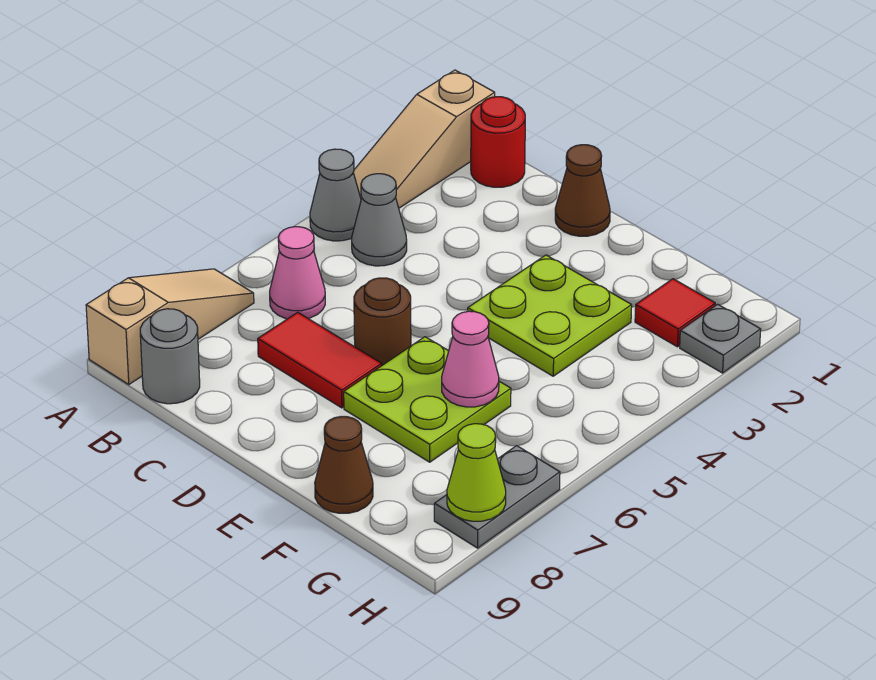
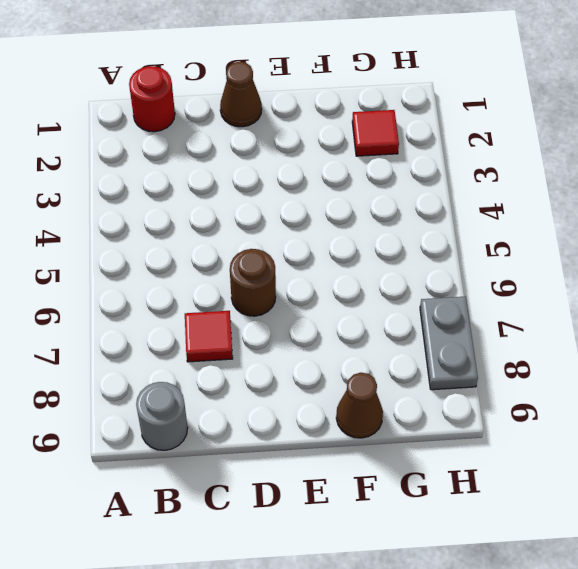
red 1x1 tile [185,311,233,362] -> red 1x2 tile [258,312,382,408]
none -> tan 1x3 slope [353,70,495,208]
none -> grey 1x1 cone [310,149,361,241]
none -> tan 1x3 slope [86,269,254,384]

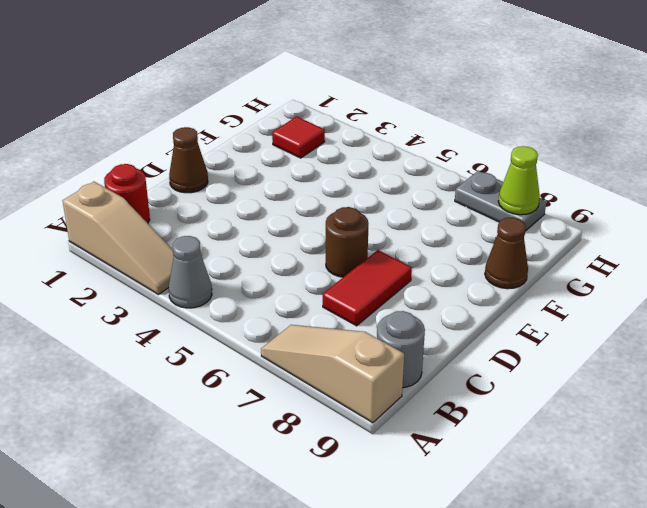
none -> grey 1x1 cone [352,174,407,266]
none -> pink 1x1 cone [270,227,325,319]
none -> lime 2x2 plate [468,255,632,376]

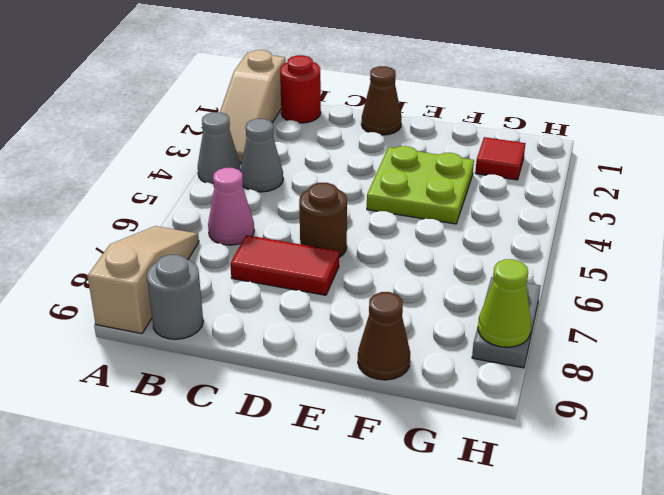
none -> lime 2x2 plate [344,337,511,462]
none -> grey 1x1 plate [680,304,761,373]
none -> pink 1x1 cone [442,311,499,407]

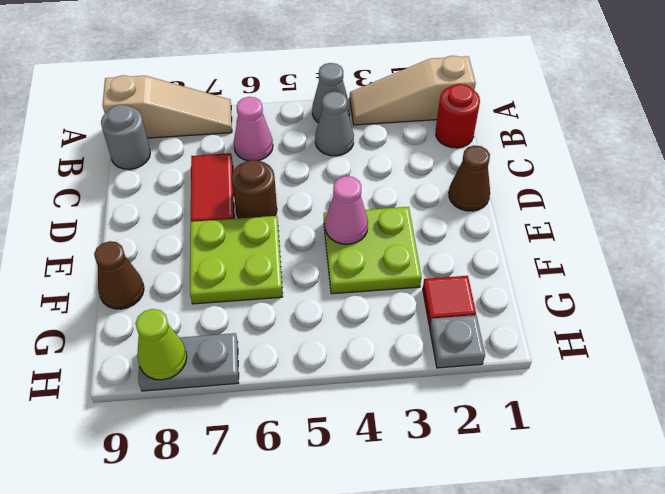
pink 1x1 cone [325,176,368,244] -> pink 1x1 cone moved to [442,311,499,407]

